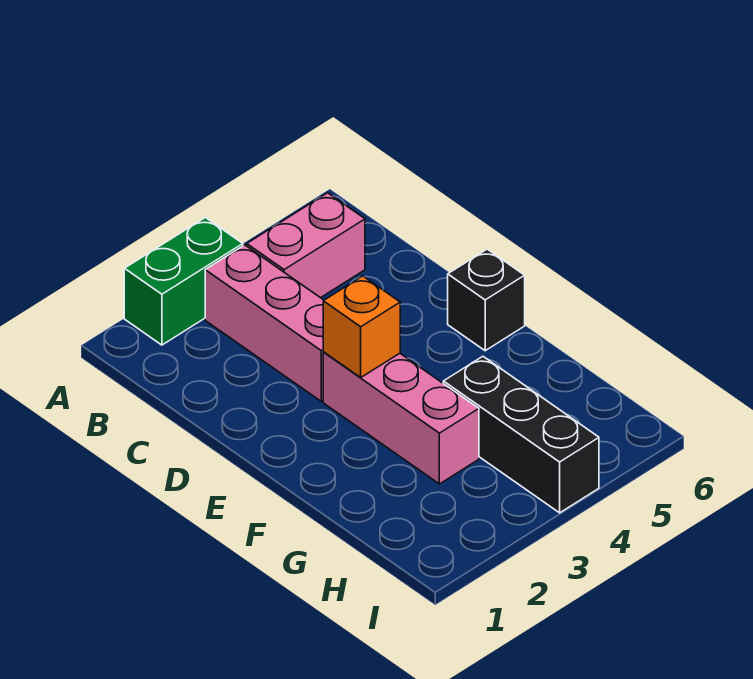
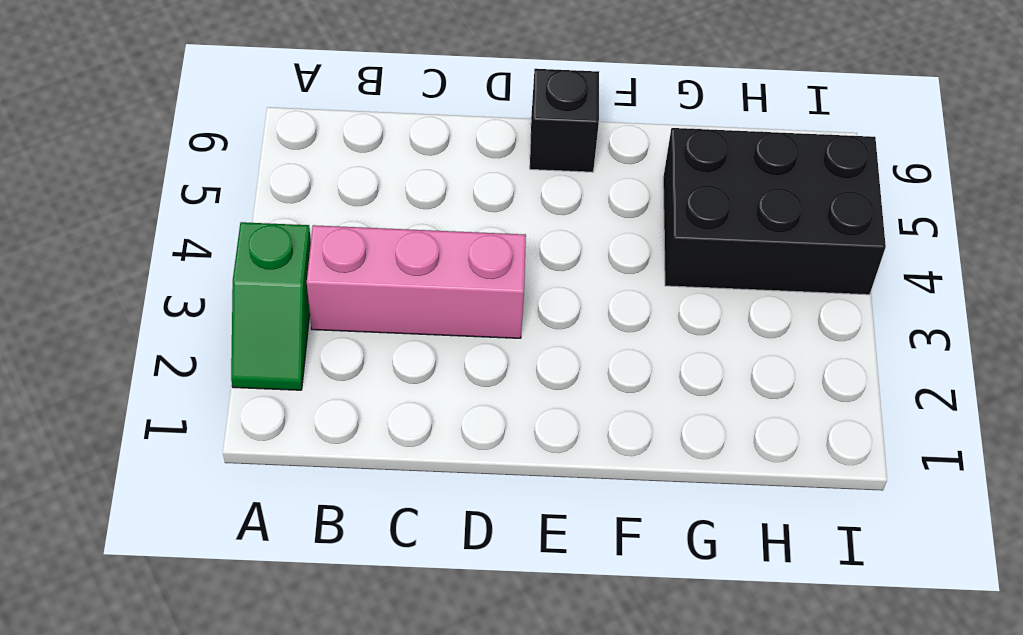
green 1x2 slope [231,222,311,390] -> green 1x2 brick [124,217,243,345]
black 2x3 brick [663,128,886,295] -> black 1x3 brick [443,356,599,513]
none -> pink 1x2 brick [247,193,365,298]
none -> pink 1x3 brick [323,352,479,484]

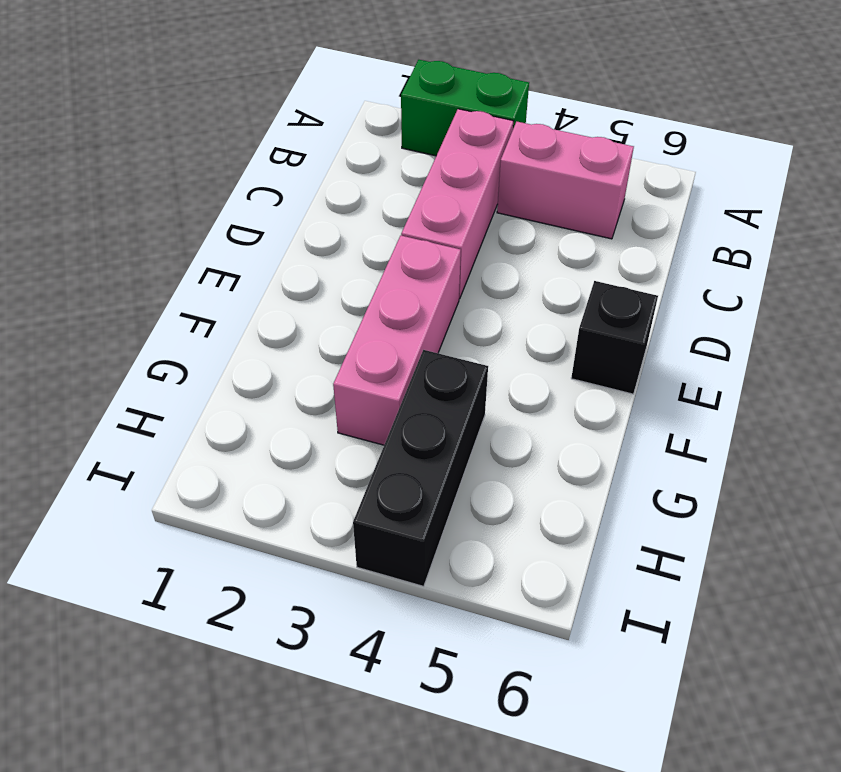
none -> orange 1x1 brick [323,276,400,377]

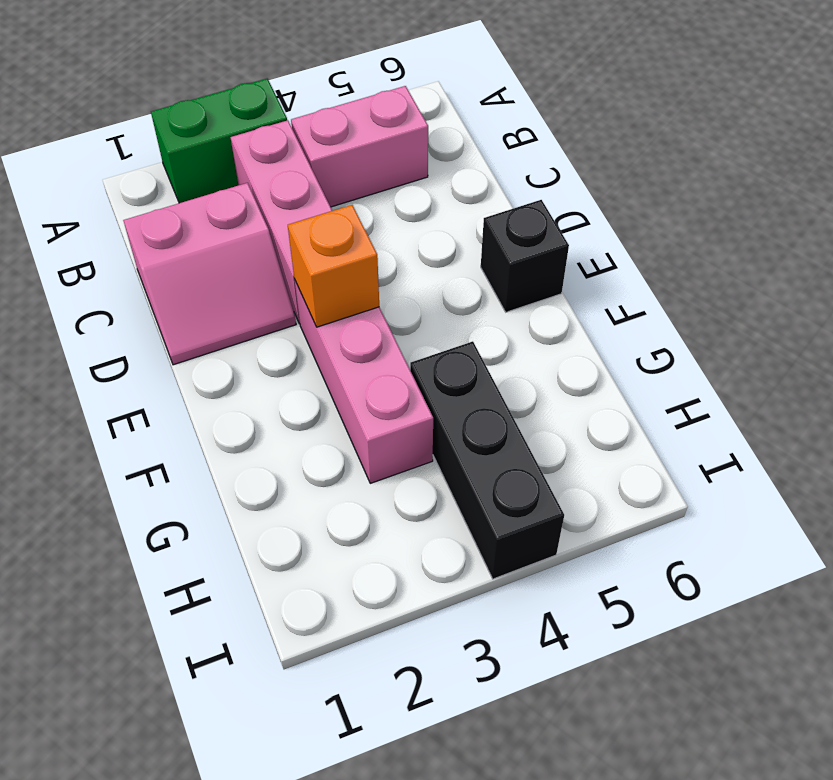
pink 2x2 slope [123,183,296,365] -> none

